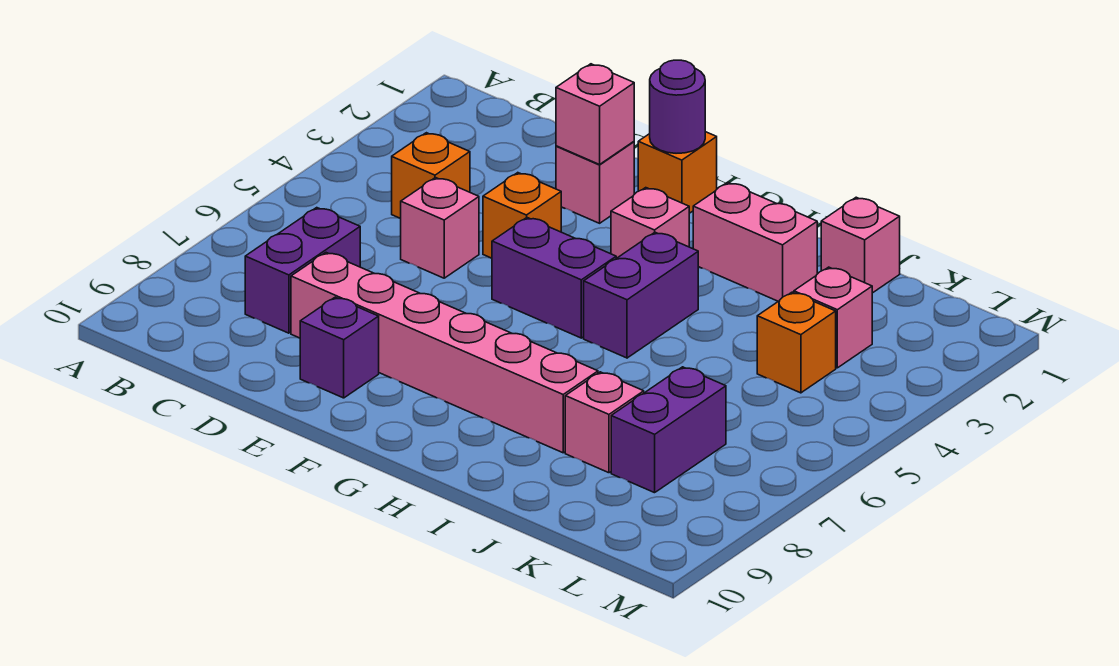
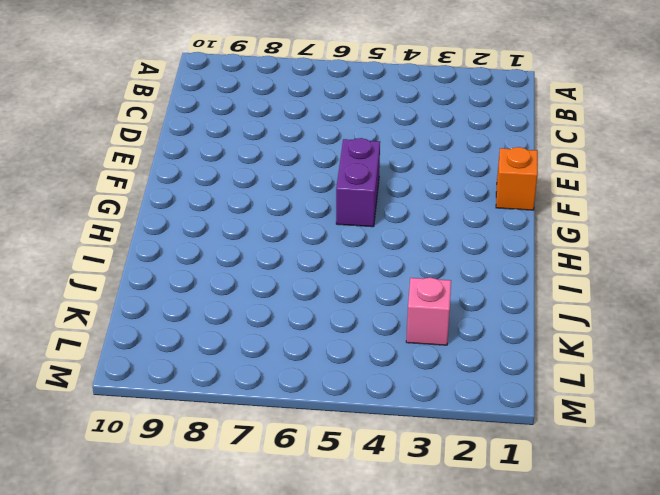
none -> orange 1x1 brick [392,133,470,219]
none -> purple 1x2 brick [245,208,360,333]
none -> pink 1x1 brick [401,178,479,278]

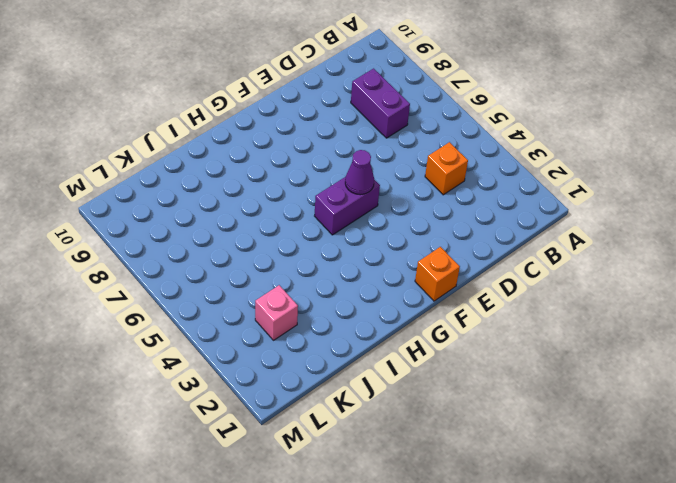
purple 1x1 cone [345,150,374,195] -> none
none -> pink 1x1 brick [401,178,479,278]
none -> pink 1x6 brick [291,253,598,453]
none -> pink 1x1 brick [556,142,634,223]

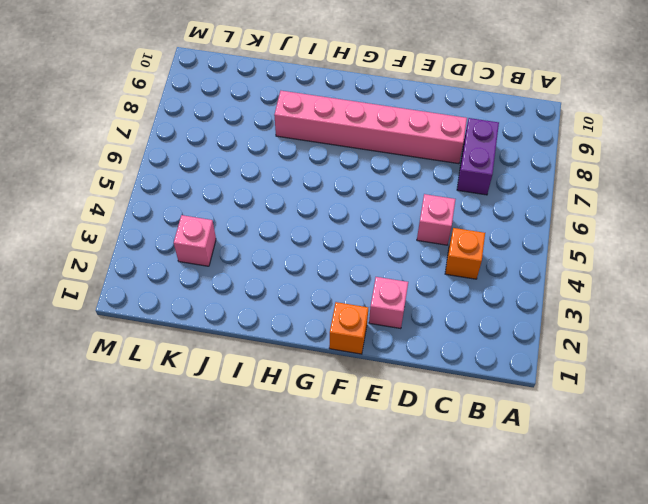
none -> orange 1x1 brick [483,173,561,258]
none -> purple 1x1 brick [300,297,379,398]
none -> purple 1x2 brick [492,218,616,338]

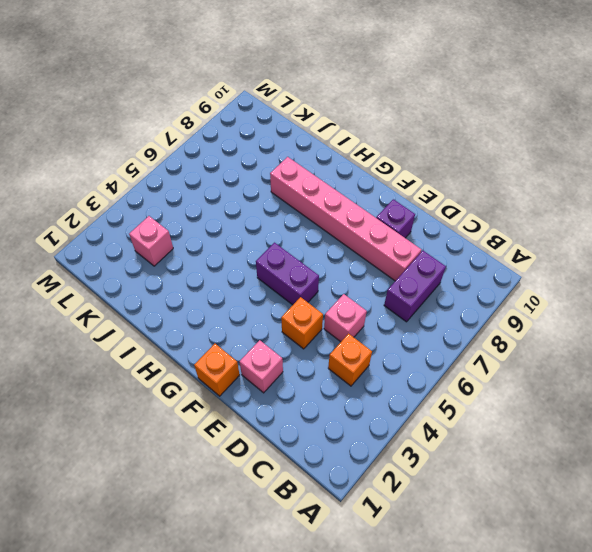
none -> pink 1x1 brick [611,188,689,258]
none -> pink 1x2 brick [693,183,817,301]
none -> purple 1x2 brick [584,232,698,358]

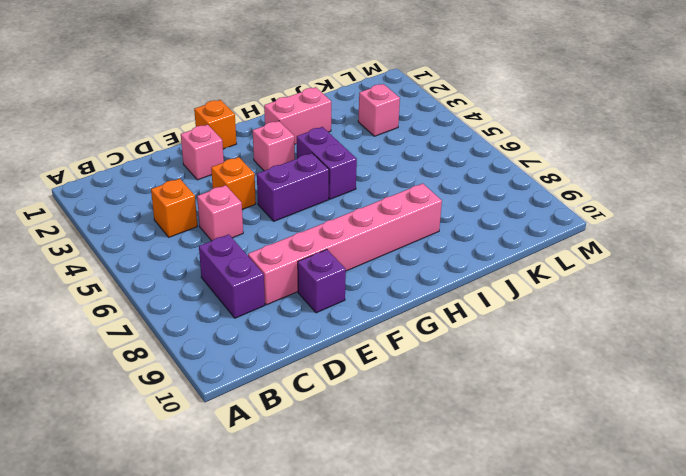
none -> pink 1x1 brick [821,197,900,293]
none -> pink 1x1 brick [565,372,644,473]
none -> orange 1x1 brick [757,292,836,393]

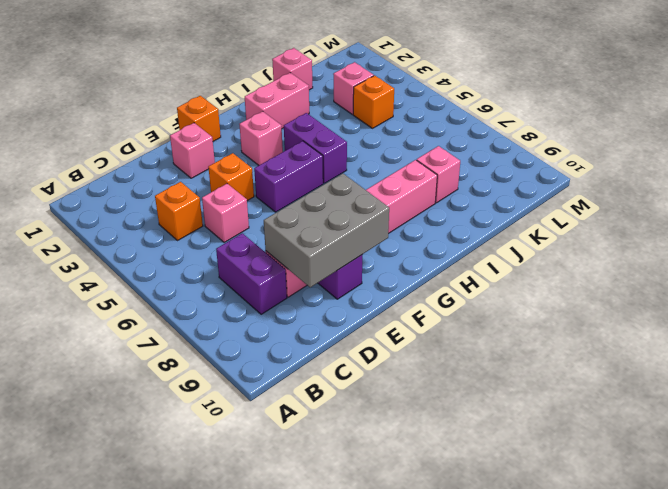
grey 2x3 brick [264,174,389,287] -> none
none -> purple 1x2 brick [611,367,726,493]
none -> pink 1x1 brick [556,64,634,165]
none -> purple 1x1 round brick [650,60,705,153]

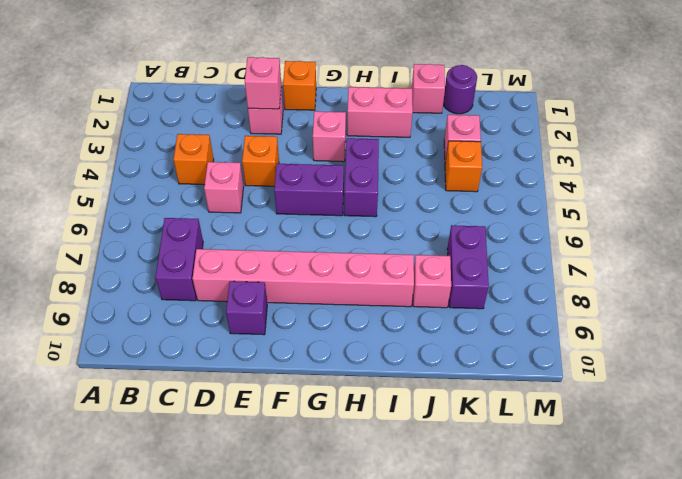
purple 1x1 round brick [443,65,477,114] -> purple 1x1 round brick moved to [650,60,705,153]

